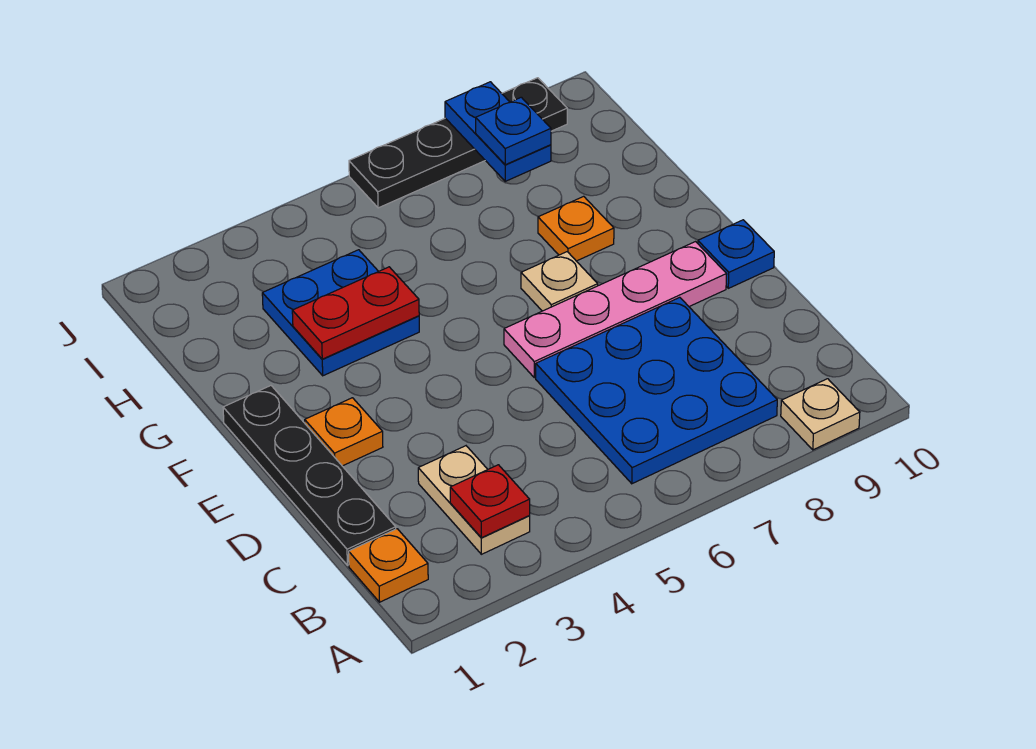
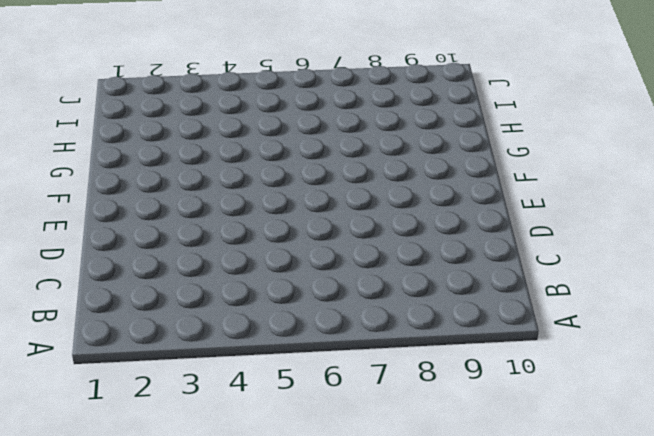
none -> tan 1x1 plate [781,379,860,450]
none -> orange 1x1 plate [349,529,428,602]
none -> tan 1x2 plate [418,446,530,554]

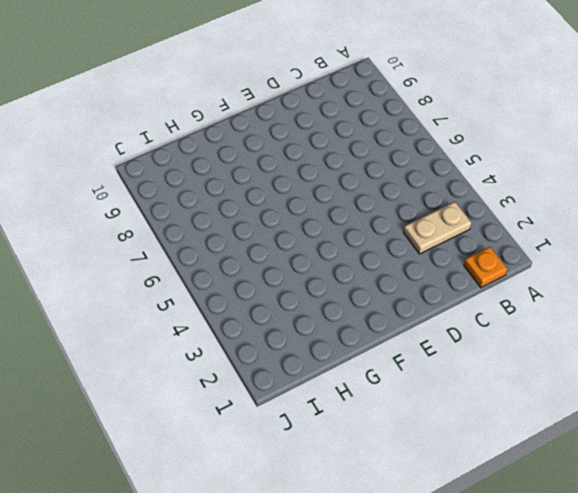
none -> tan 1x1 plate [781,379,860,450]
none -> blue 3x3 plate [536,297,777,484]
none -> black 1x4 plate [223,386,396,565]

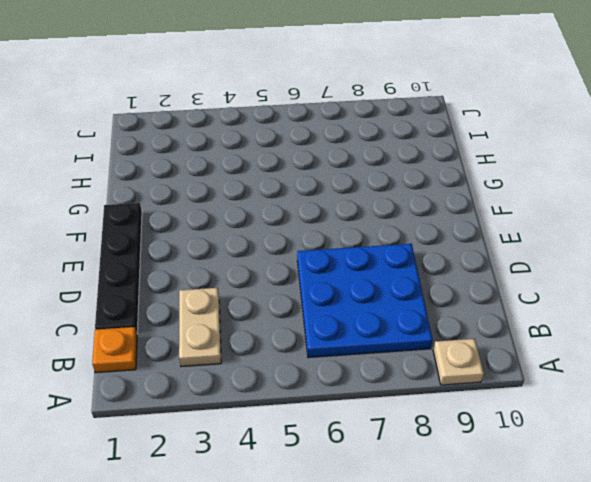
none -> orange 1x1 plate [305,398,383,466]
none -> pink 1x4 plate [504,242,727,378]
none -> blue 1x1 plate [698,220,774,288]

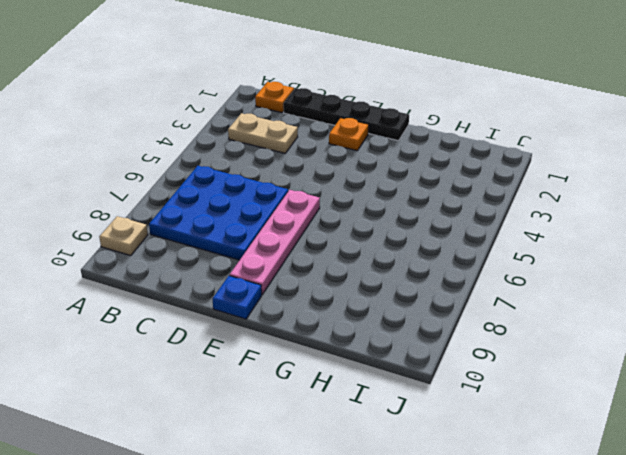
none -> tan 1x1 plate [521,252,598,311]
none -> blue 2x2 plate [262,250,419,376]
none -> orange 1x1 plate [538,196,614,261]

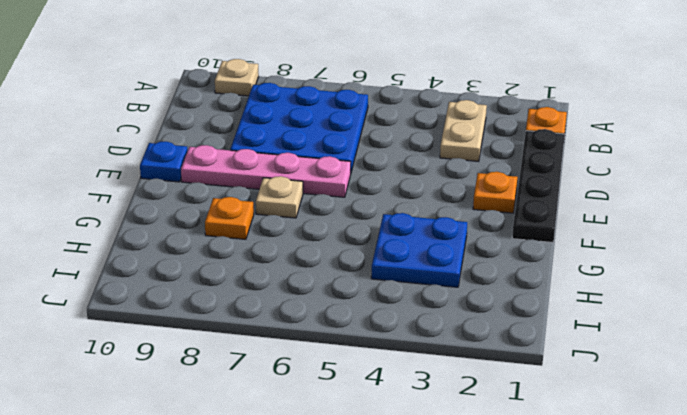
none -> black 1x4 plate [349,78,567,208]
none -> red 1x1 plate [450,465,530,538]
none -> red 1x2 plate [292,267,419,359]

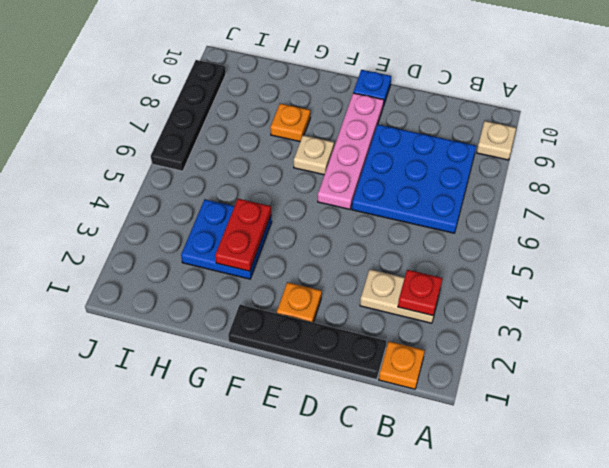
none -> blue 1x2 plate [445,82,551,181]
none -> blue 1x1 plate [476,97,551,165]

